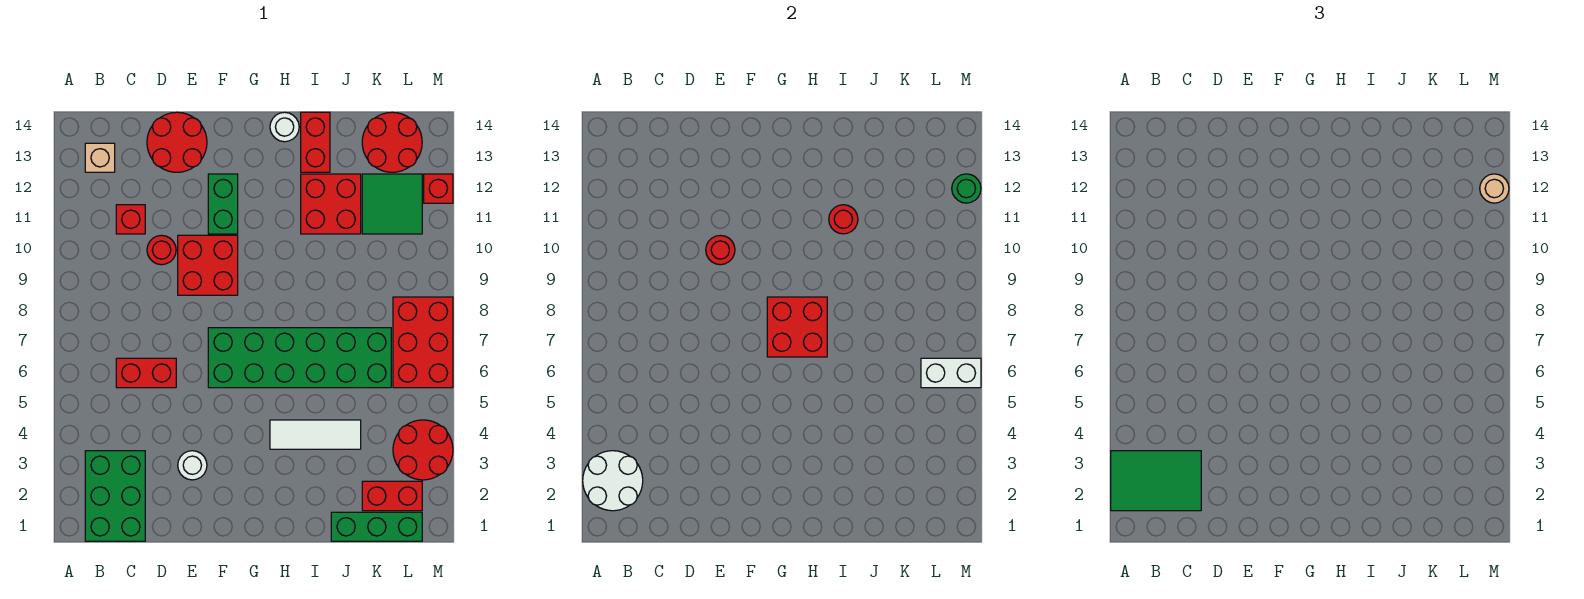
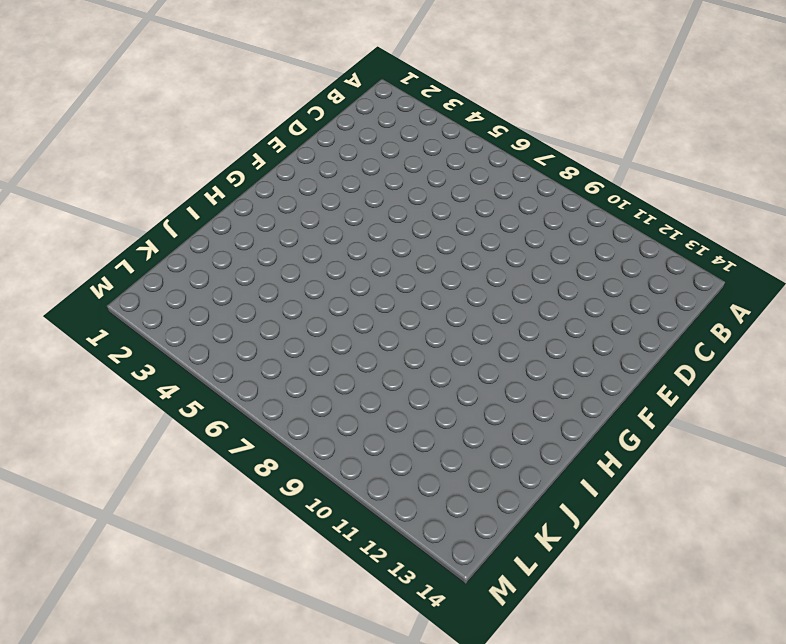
none -> green 2x3 brick [85,451,145,541]
none -> tan 1x1 brick [85,143,115,172]
none -> red 1x2 brick [116,358,176,388]

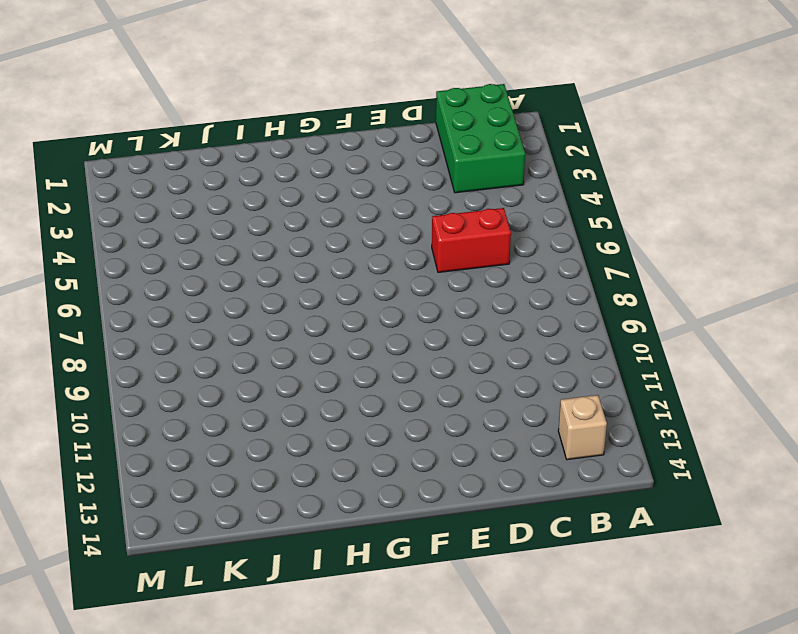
none -> red 1x1 brick [116,205,145,234]
none -> red 1x1 round brick [147,235,176,265]
none -> red 2x2 round brick [147,112,207,172]

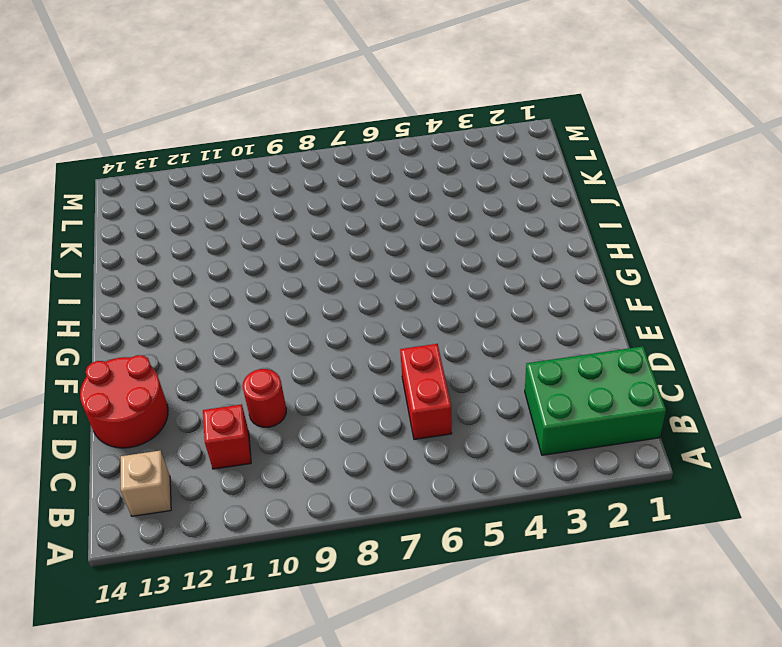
none -> white 1x1 round brick [178,451,207,480]
none -> red 2x2 brick [178,235,238,295]
none -> green 2x6 brick [208,328,391,388]

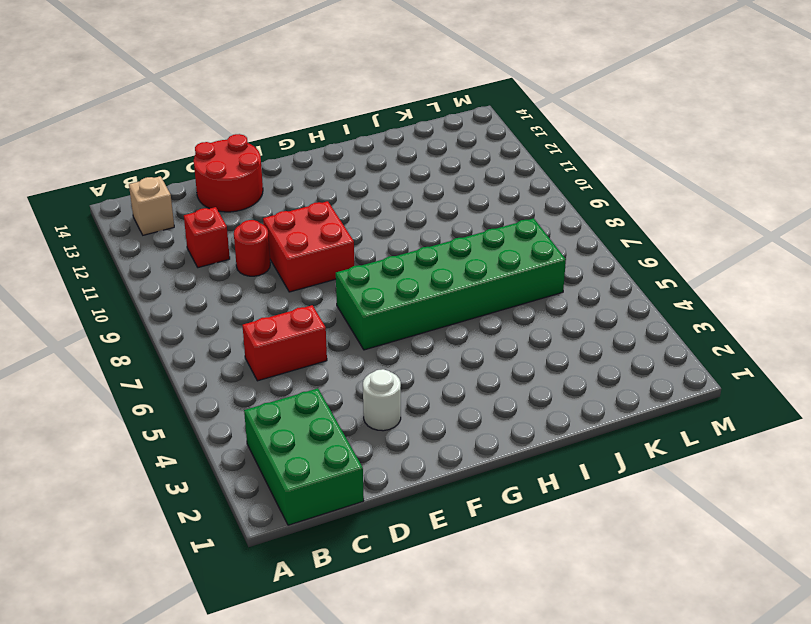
none -> green 1x2 brick [208,174,238,234]
none -> white 1x3 tile [270,420,361,449]
none -> white 1x1 round brick [270,112,299,142]

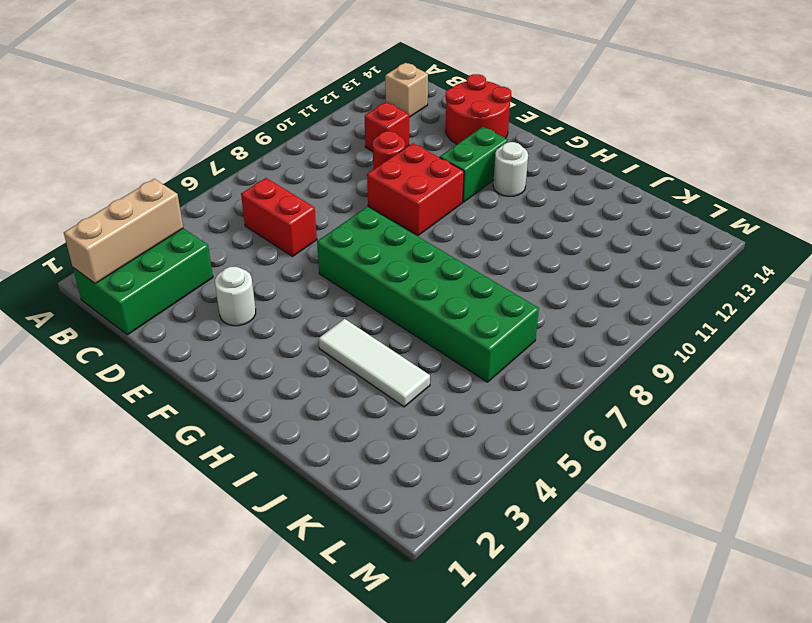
tan 1x3 brick [64,179,183,284] -> white 2x2 round brick [583,451,643,511]
white 1x1 round brick [493,142,528,196] -> white 1x1 round brick moved to [270,112,299,142]
none -> red 2x2 brick [301,174,361,234]
none -> red 1x2 brick [301,112,330,172]
none -> green 1x3 brick [331,512,422,541]

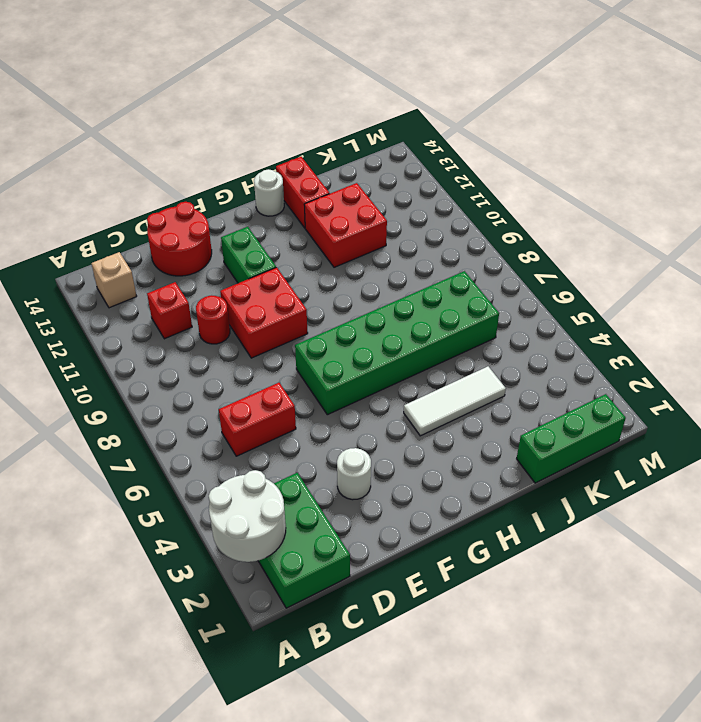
none -> red 1x2 brick [362,481,422,511]
none -> green 2x2 tile [362,174,422,234]
none -> red 2x2 round brick [362,112,422,172]

